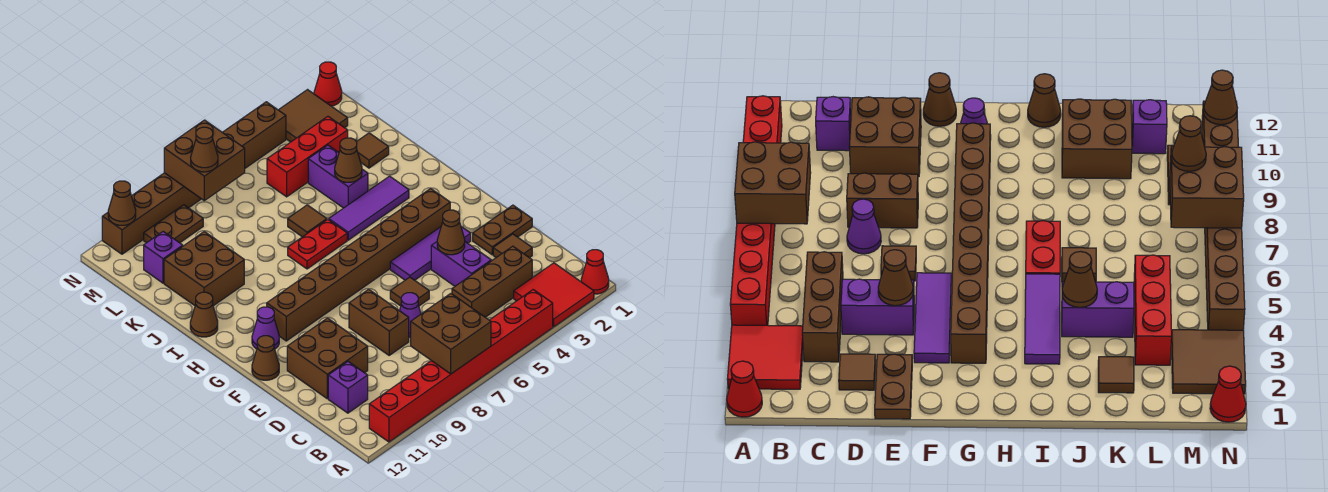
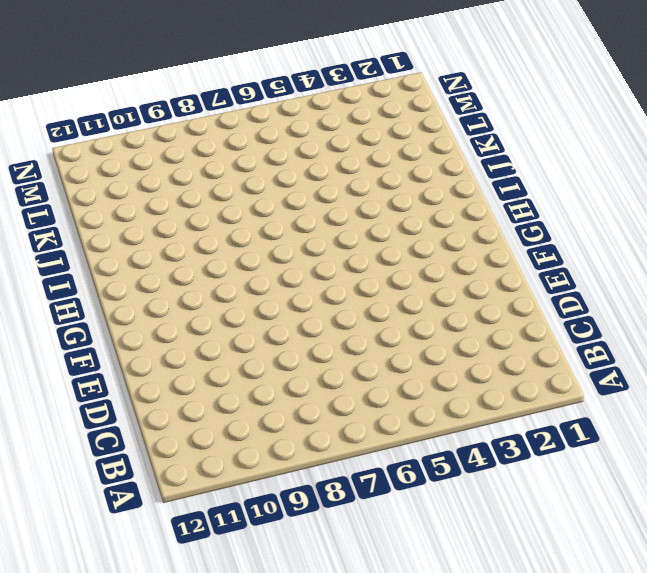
none -> red 1x1 cone [581,250,609,294]
none -> red 2x2 tile [514,263,594,327]
none -> red 1x8 brick [369,290,553,442]
none -> brown 1x3 brick [452,246,532,317]

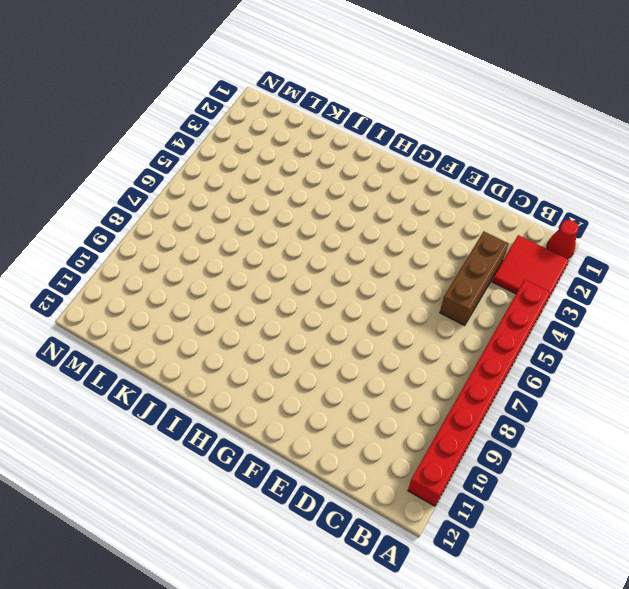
none -> purple 1x1 brick [328,362,368,413]
none -> brown 1x1 tile [493,234,532,258]
none -> purple 1x2 brick [431,242,491,286]
none -> purple 1x1 cone [400,293,421,337]

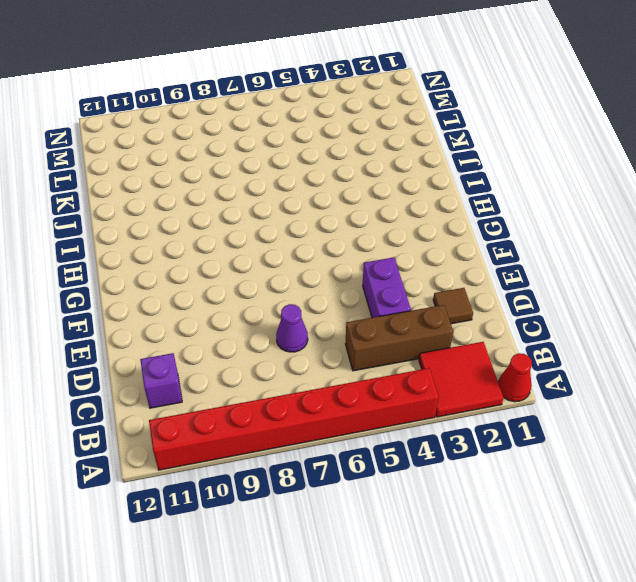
none -> brown 1x2 brick [349,289,409,355]
none -> brown 2x2 brick [287,318,368,399]
none -> brown 1x2 plate [473,205,532,255]
none -> brown 1x1 tile [390,277,429,306]

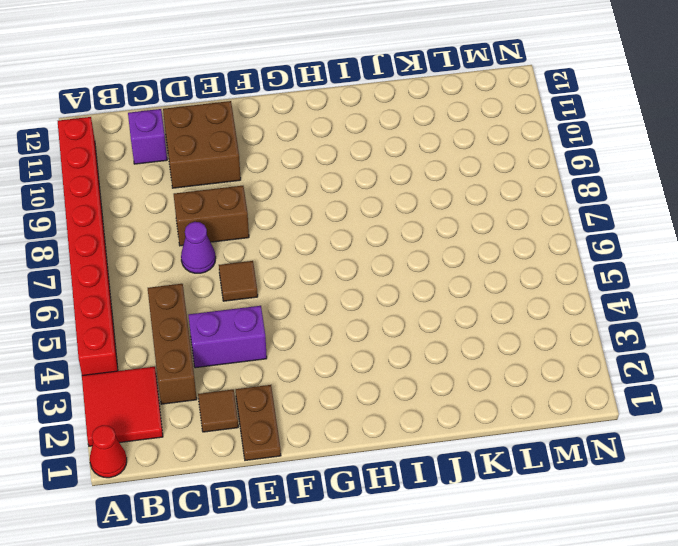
none -> purple 1x3 tile [390,227,471,280]
none -> brown 1x1 cone [252,336,279,380]
none -> brown 1x8 brick [267,188,450,341]
none -> purple 1x1 cone [252,307,279,349]

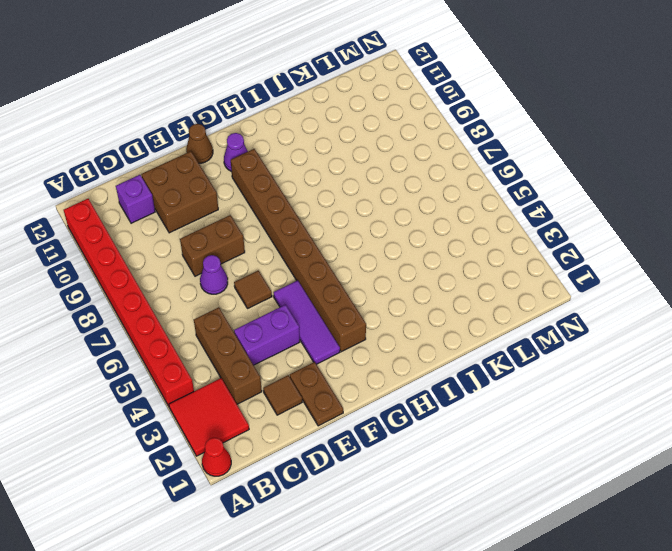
none -> purple 1x3 tile [329,176,409,240]
none -> red 1x2 plate [288,219,347,269]
none -> brown 1x1 cone [190,292,218,337]
none -> purple 1x2 brick [308,145,368,208]

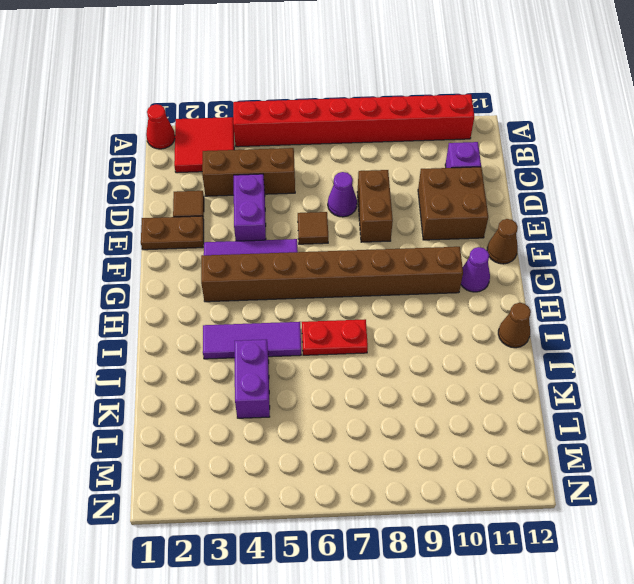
none -> brown 1x1 tile [288,205,327,237]
none -> brown 2x2 brick [164,232,244,306]
none -> brown 1x1 tile [357,133,389,168]
none -> red 1x3 brick [267,116,348,197]

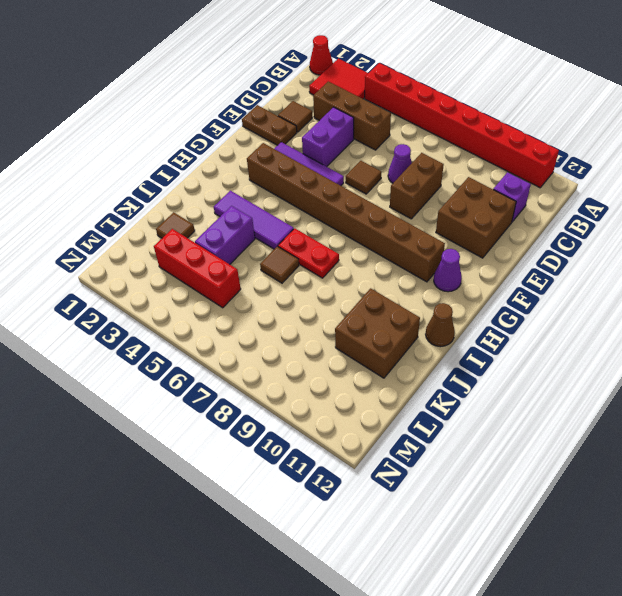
none -> brown 1x1 cone [252,336,279,380]
none -> purple 1x1 brick [144,232,183,283]
none -> brown 2x2 tile [279,90,348,142]
none -> brown 1x2 plate [144,205,203,243]

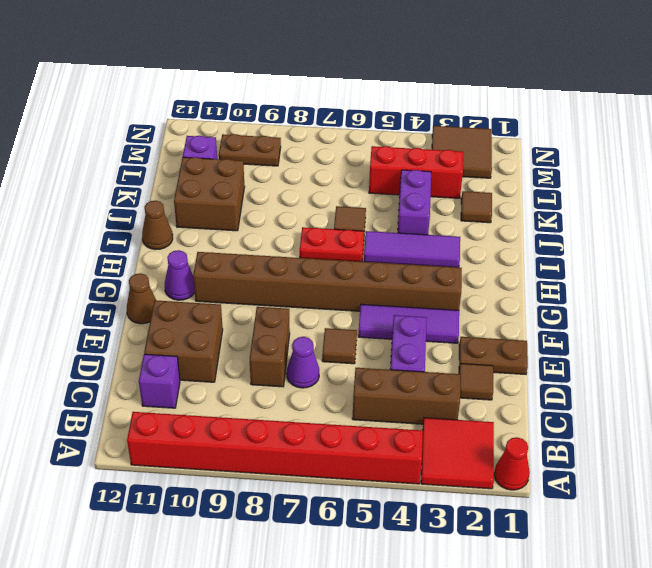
none -> red 1x1 cone [314,62,342,106]
none -> brown 1x8 brick [102,102,286,254]
none -> brown 2x2 brick [411,294,491,374]
none -> brown 1x1 cone [437,210,465,255]

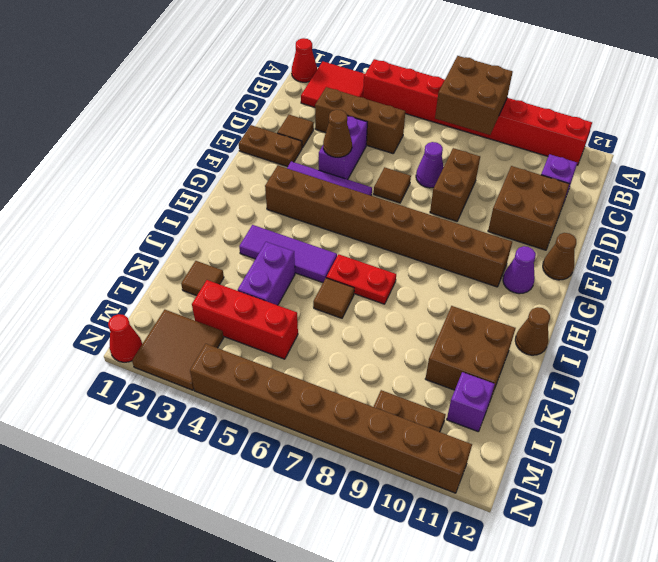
none -> brown 1x1 cone [335,138,362,182]
none -> brown 2x2 brick [164,120,245,201]
none -> brown 1x1 cone [108,181,136,225]
none -> brown 1x1 cone [191,127,218,172]

